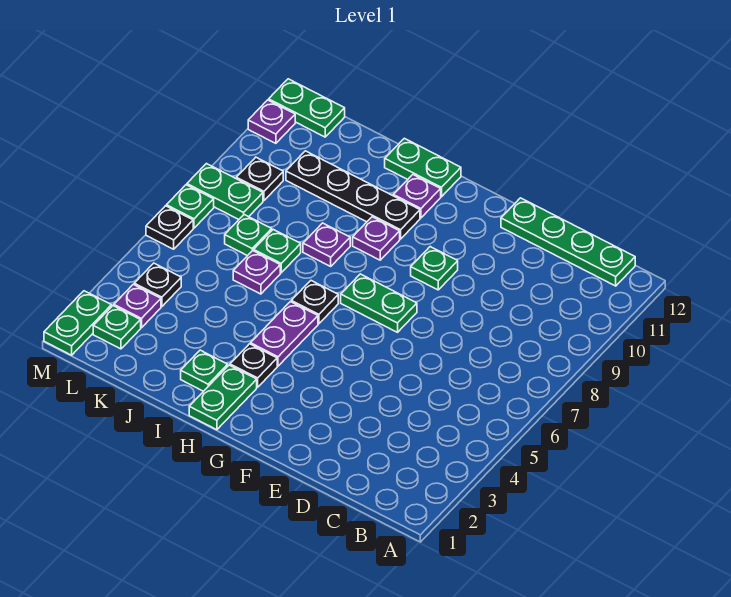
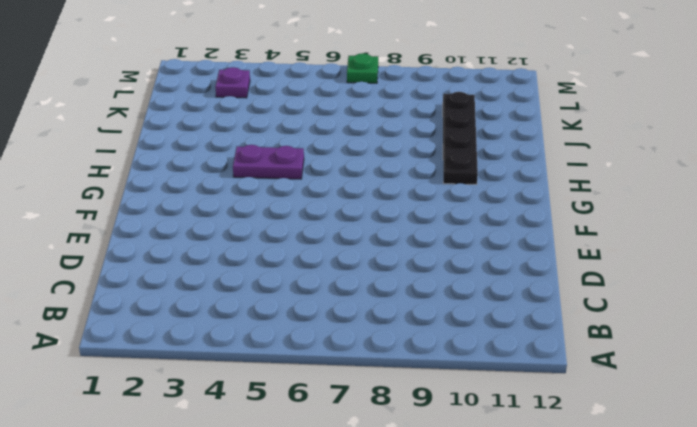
none -> green 1x4 plate [501,198,635,286]
none -> green 1x2 plate [341,274,417,332]
none -> green 1x1 plate [411,247,458,290]

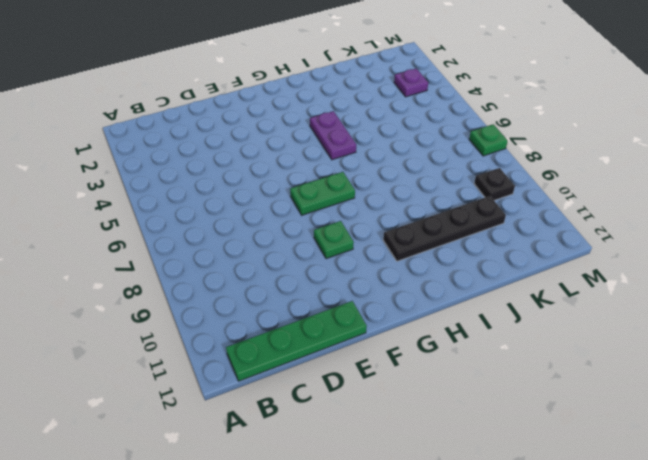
none -> green 1x2 plate [189,365,257,430]
none -> black 1x1 plate [230,344,277,387]
none -> black 1x1 plate [291,281,338,324]

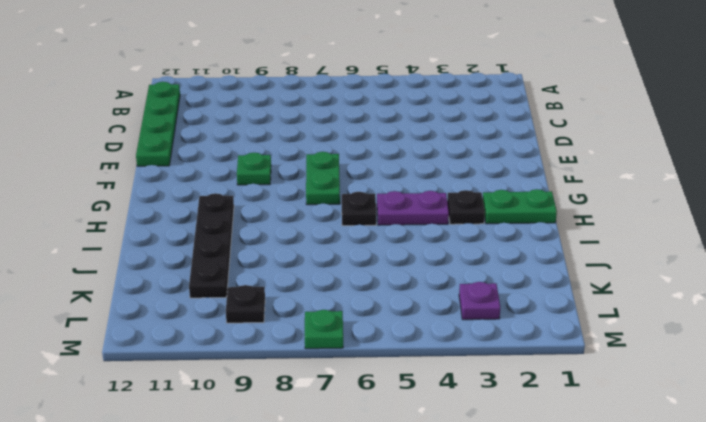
none -> purple 1x1 plate [353,217,400,260]
none -> purple 1x1 plate [393,175,441,218]
none -> green 1x2 plate [385,138,461,197]

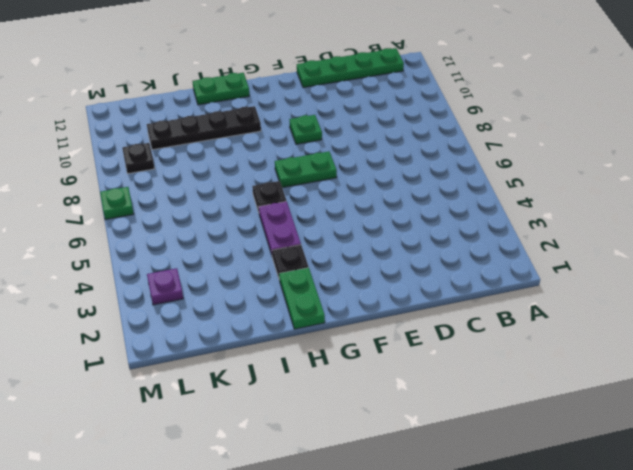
none -> purple 1x1 plate [353,217,400,260]
none -> purple 1x1 plate [393,175,441,218]
none -> green 1x1 plate [181,350,228,391]

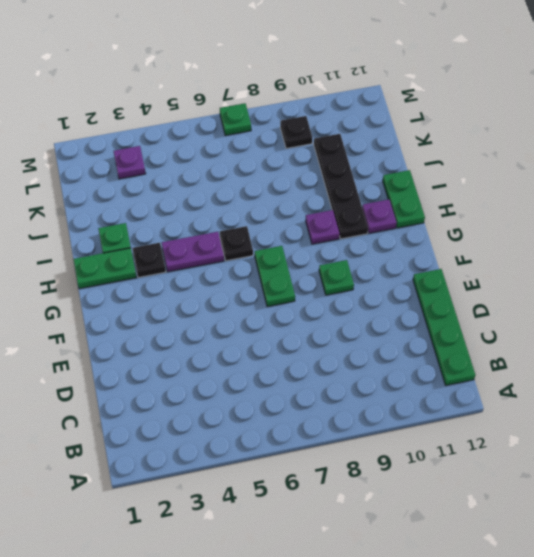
none -> purple 1x1 plate [303,223,350,266]
none -> purple 1x1 plate [233,251,280,294]
none -> green 1x1 plate [254,229,301,273]

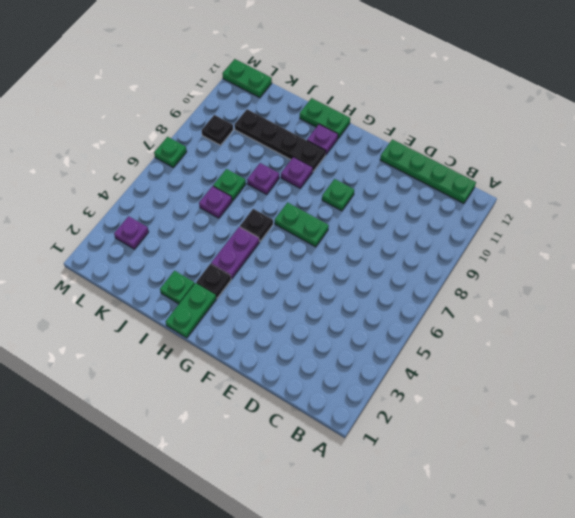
none -> green 1x1 plate [225,215,272,256]
none -> green 1x1 plate [93,306,141,349]
none -> black 1x1 plate [134,263,181,307]

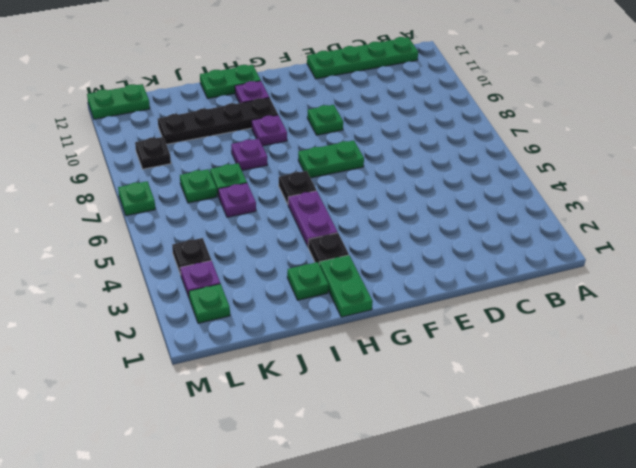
none -> green 1x2 plate [187,164,263,219]
none -> green 1x2 plate [44,291,112,355]
none -> black 1x1 plate [146,206,193,249]

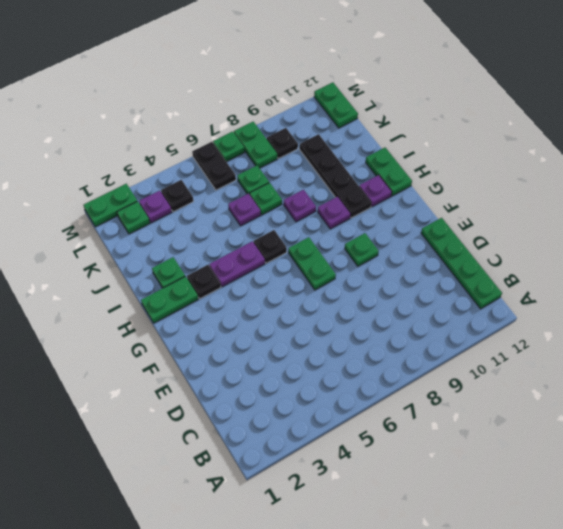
black 1x2 plate [192,142,236,190] -> black 1x1 plate [146,206,193,249]
none -> purple 1x1 plate [248,100,295,143]

